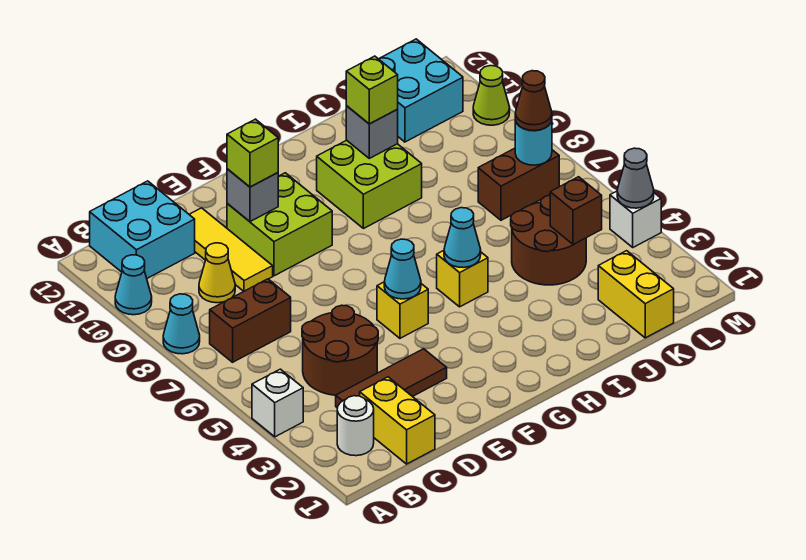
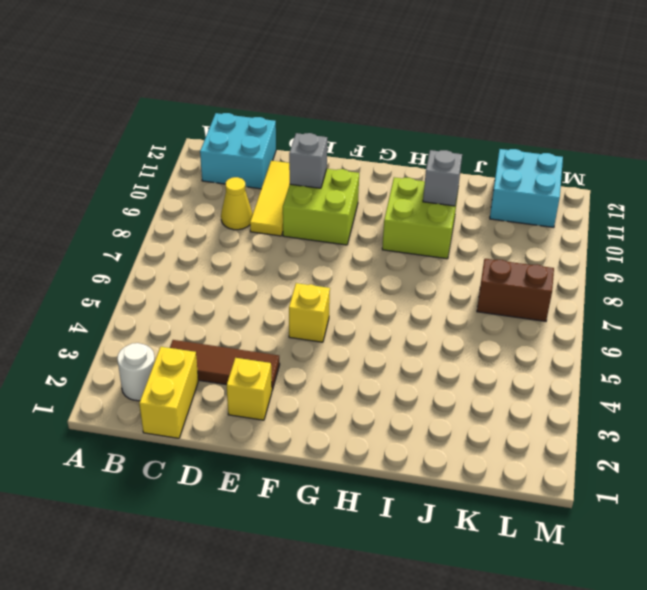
yellow 1x1 brick [227,358,272,420] -> yellow 1x1 brick moved to [437,251,488,307]
none -> white 1x1 brick [252,369,303,437]
none -> cyan 1x1 cone [163,294,200,354]
none -> cyan 1x1 cone [115,255,152,315]
none -> brown 1x2 brick [210,279,291,362]

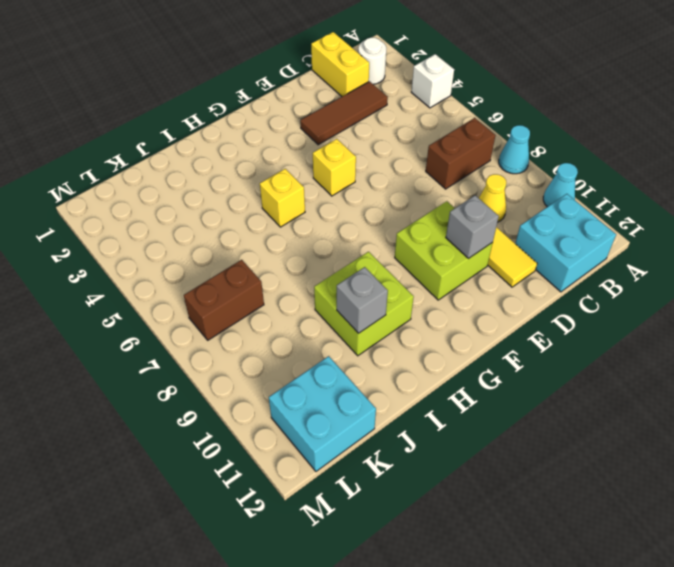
none -> brown 2x2 round brick [302,305,378,395]
none -> brown 2x2 round brick [511,195,586,285]
none -> yellow 1x2 brick [598,251,674,338]
none -> white 1x1 brick [610,191,661,247]

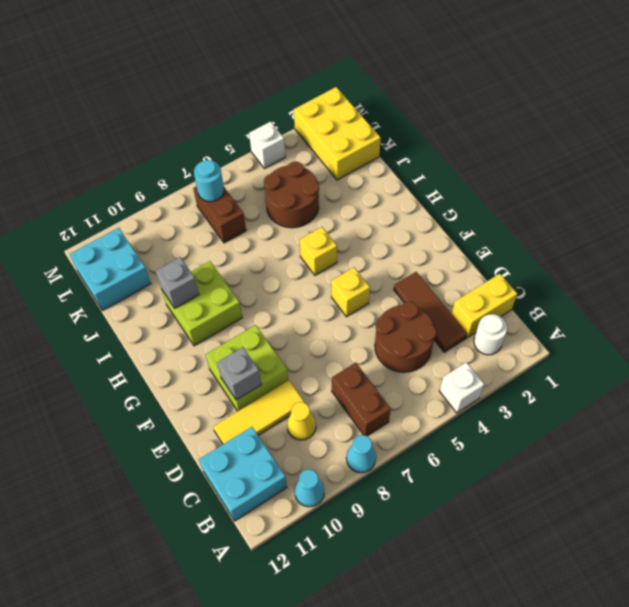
yellow 2x3 brick [294,87,381,180] -> yellow 1x2 brick [598,251,674,338]
none -> lime 1x1 cone [473,66,510,125]
none -> cyan 1x1 cone [384,239,421,299]
none -> cyan 1x1 cone [444,208,481,267]
none -> brown 1x1 brick [550,177,602,245]

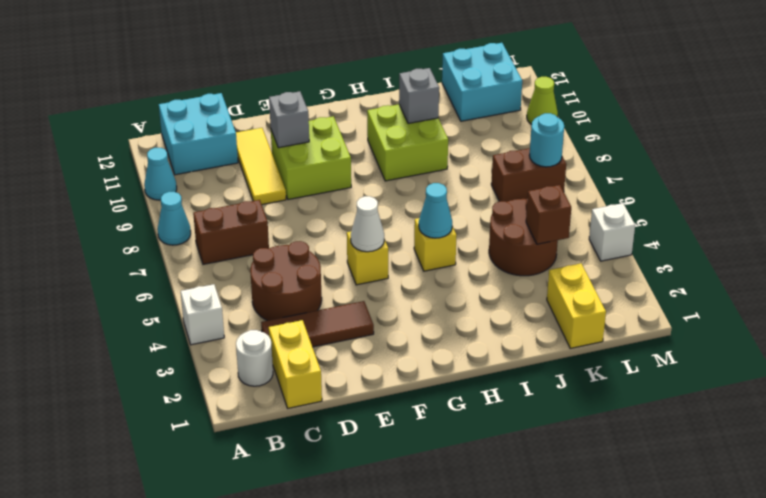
white 1x1 cone [351,196,384,252] -> cyan 1x1 cone [384,239,421,299]
none -> yellow 1x1 cone [199,243,235,303]
none -> grey 1x1 cone [617,148,654,208]
none -> lime 1x1 brick [227,119,278,187]
none -> lime 1x1 brick [346,56,398,124]

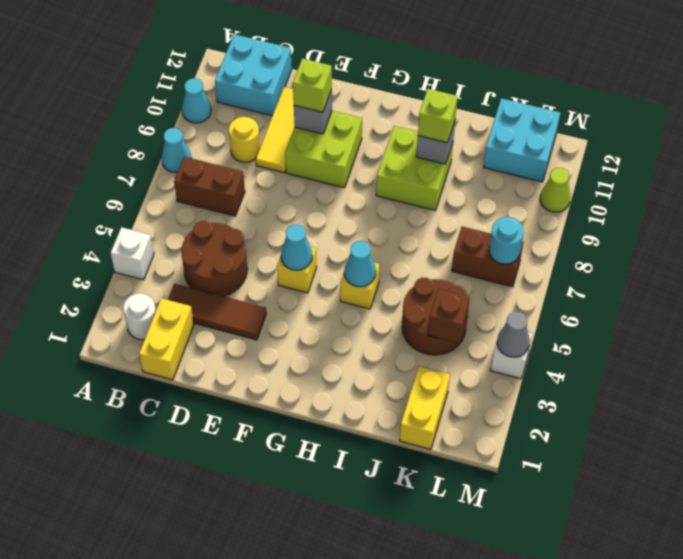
yellow 1x1 round brick [229,117,260,162] -> yellow 1x1 cone [199,243,235,303]
none -> brown 1x1 cone [515,71,552,131]

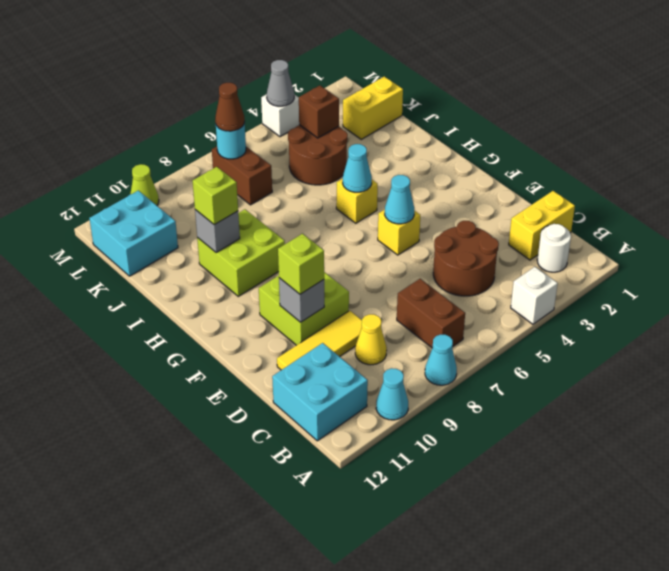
none -> brown 1x3 tile [336,349,447,408]

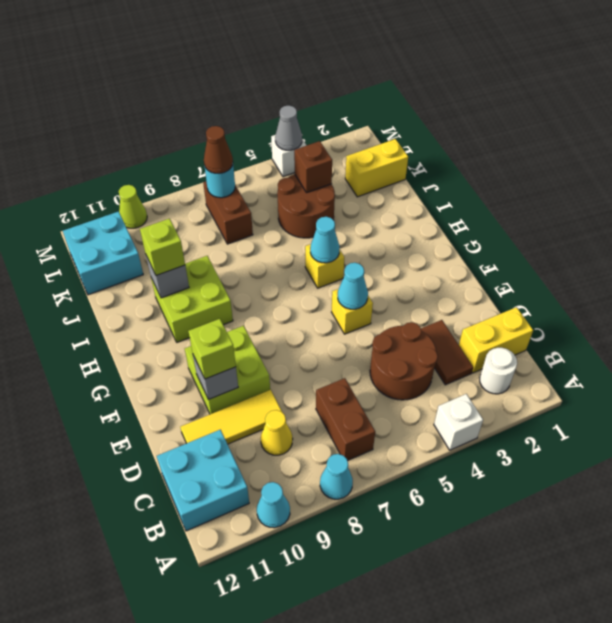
brown 1x2 tile [421,320,473,385] -> brown 1x3 tile [336,349,447,408]

